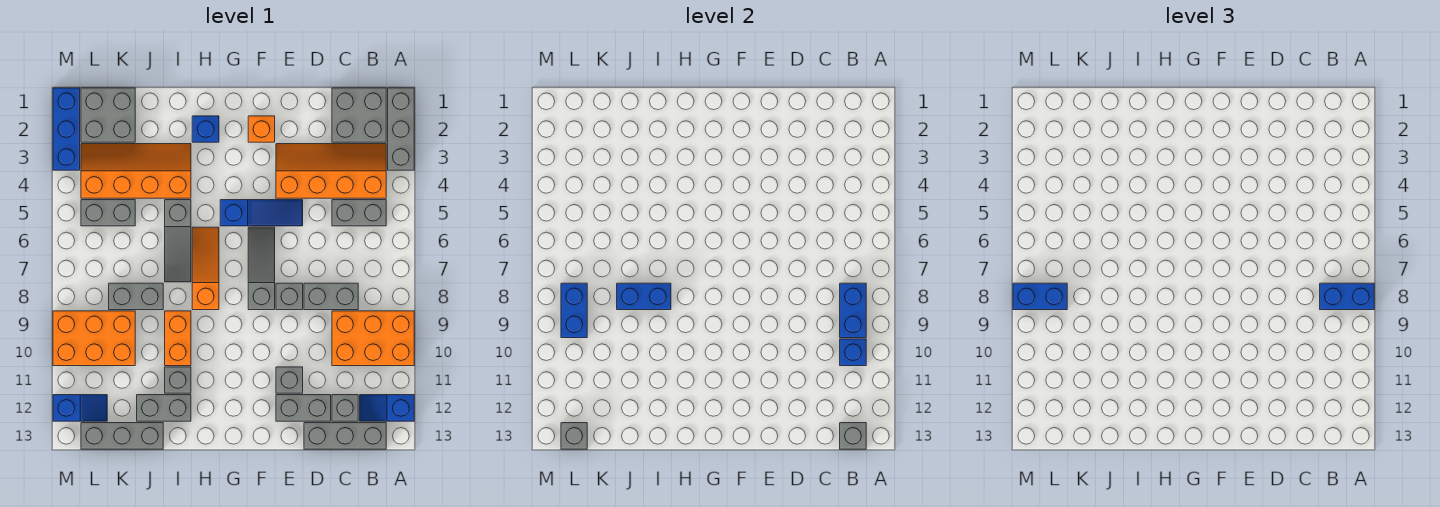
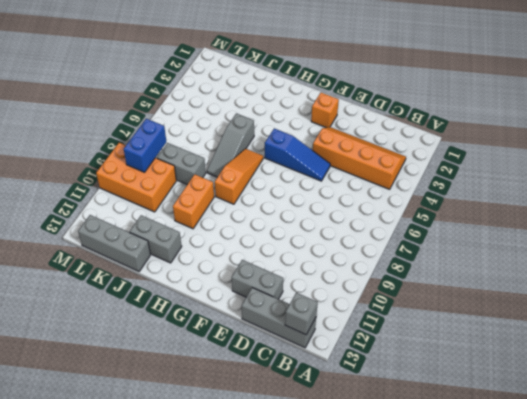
none -> grey 1x3 brick [388,88,414,170]
none -> orange 2x3 brick [332,311,414,366]
none -> blue 1x2 slope [360,395,414,421]
none -> grey 2x2 brick [332,88,386,142]

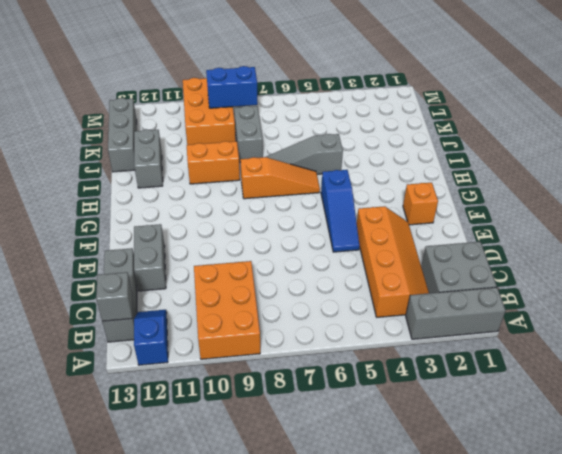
none -> grey 1x2 brick [332,200,386,226]
none -> grey 1x2 brick [304,283,358,310]
none -> grey 1x1 brick [332,395,358,421]
none -> grey 1x1 brick [276,283,303,310]

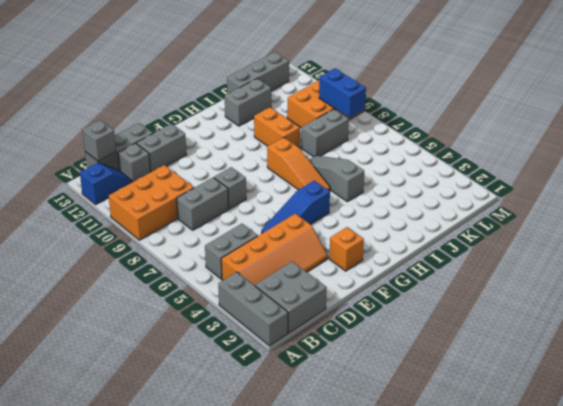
none -> grey 1x1 brick [276,367,303,393]
none -> grey 1x3 slope [248,227,275,310]
none -> blue 1x1 brick [192,116,219,142]
none -> orange 2x4 slope [81,144,191,198]

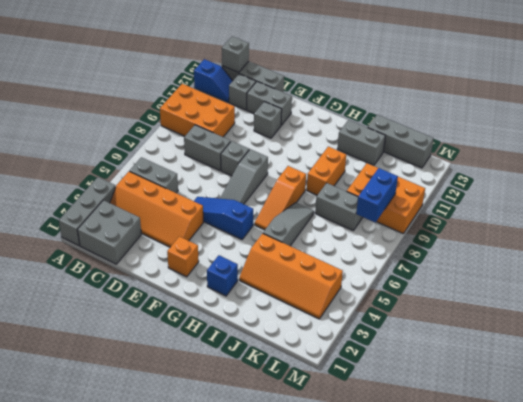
none -> grey 1x1 brick [165,367,191,393]
none -> grey 2x2 brick [81,88,135,142]
none -> grey 1x2 brick [81,200,135,226]
none -> blue 1x2 slope [53,395,107,421]

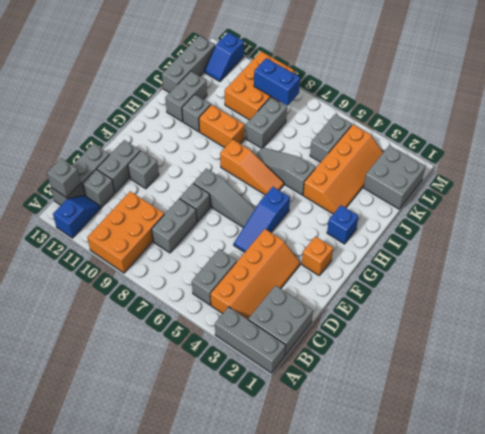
none -> blue 1x3 brick [53,88,80,170]
none -> blue 1x2 brick [840,283,866,338]
none -> blue 1x1 brick [840,339,866,366]
none -> blue 1x2 brick [617,283,671,310]

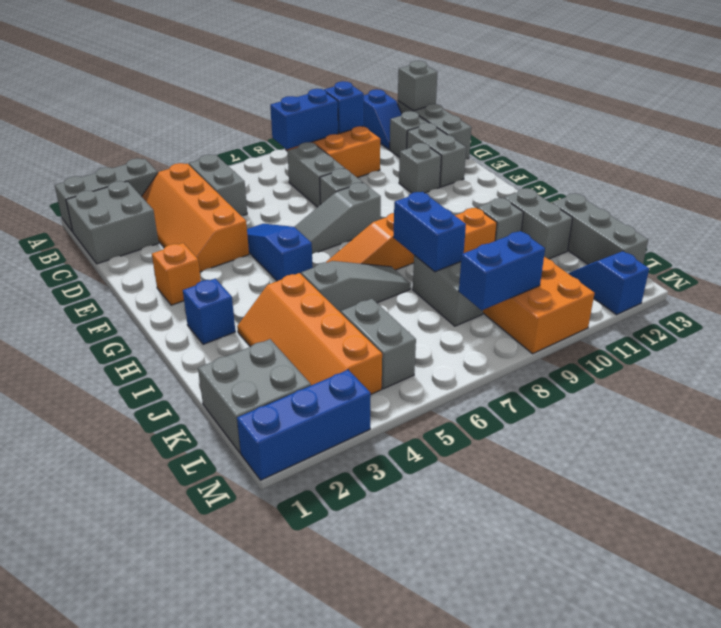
none -> grey 1x1 brick [561,423,587,449]
none -> blue 1x2 brick [1320,283,1374,310]
none -> blue 1x2 brick [1013,283,1067,310]

